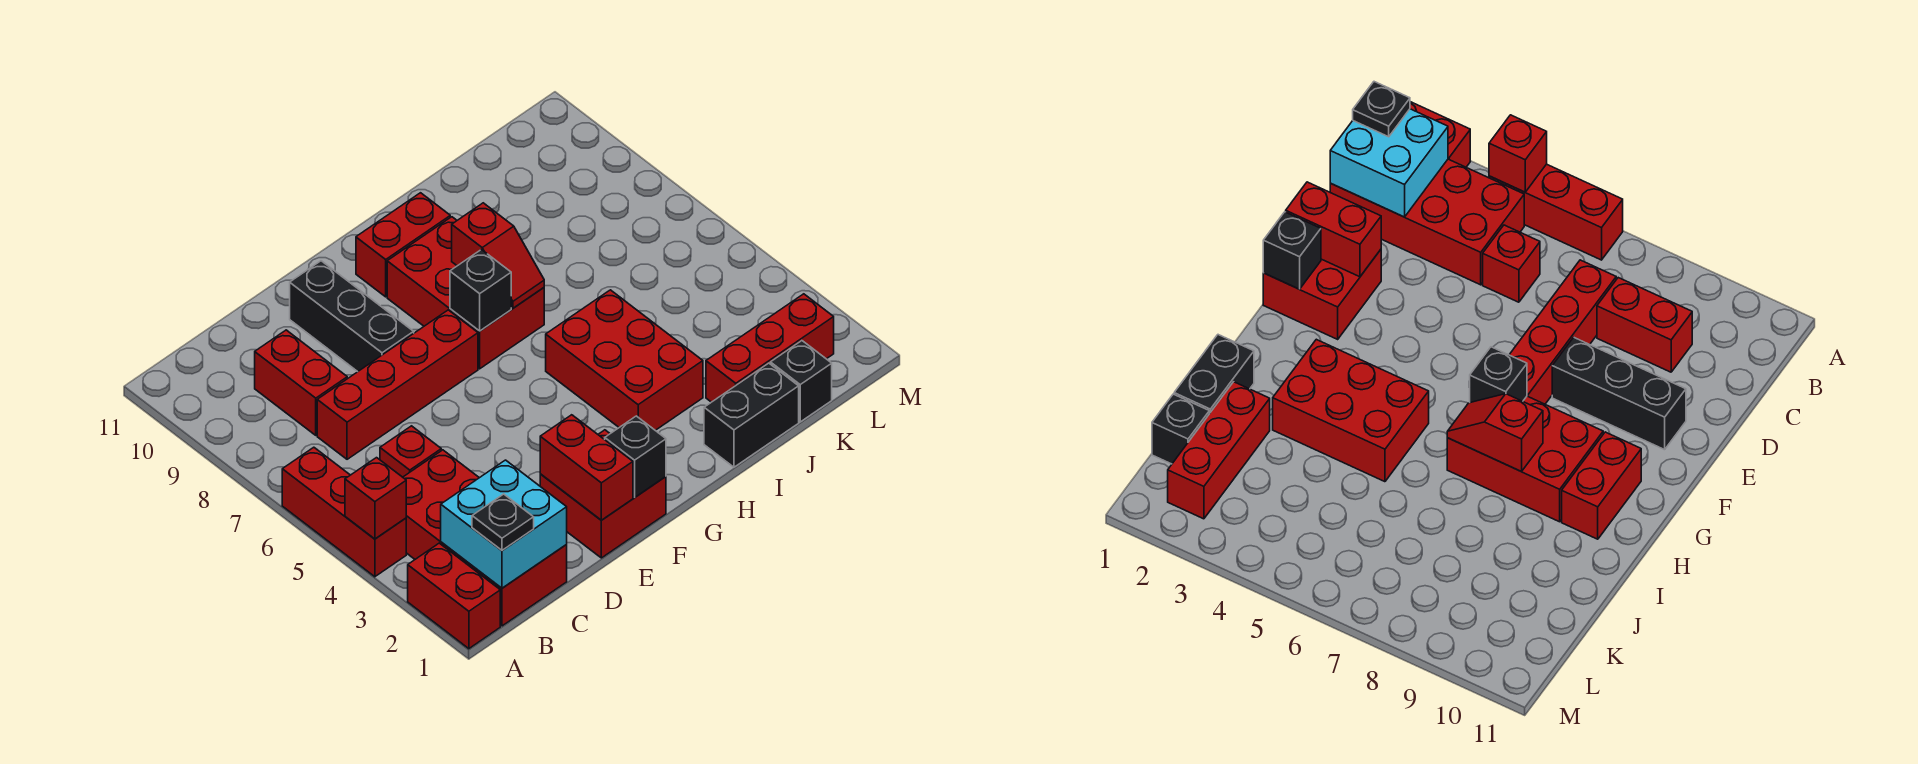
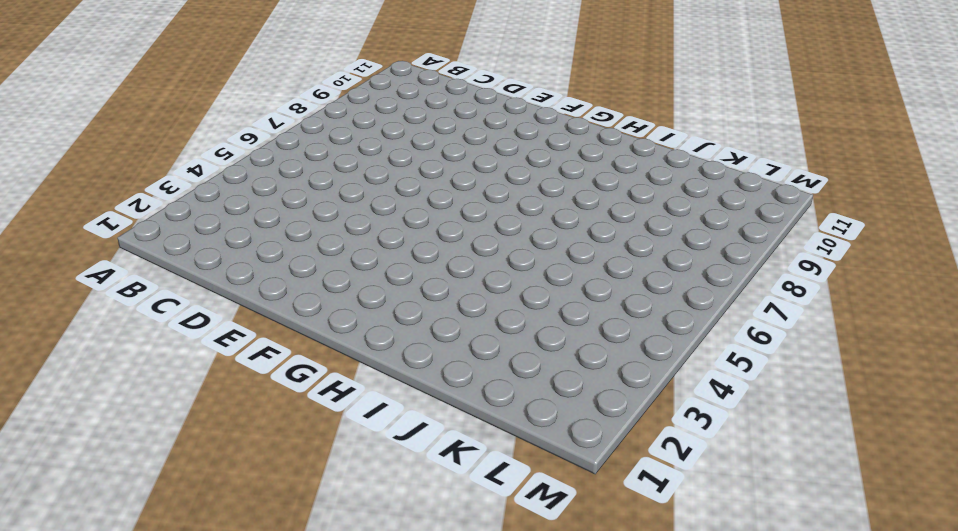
none -> red 1x2 brick [408,543,500,649]
none -> red 1x3 brick [282,447,406,577]
none -> red 2x4 brick [403,450,567,626]

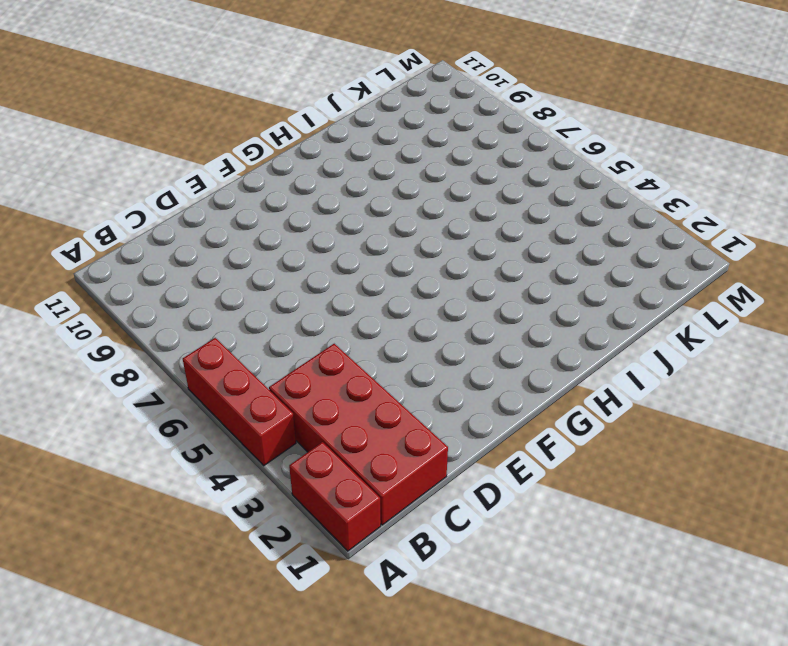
none -> red 1x1 brick [380,426,441,477]
none -> red 1x4 brick [317,310,478,459]
none -> red 1x2 brick [255,330,347,435]

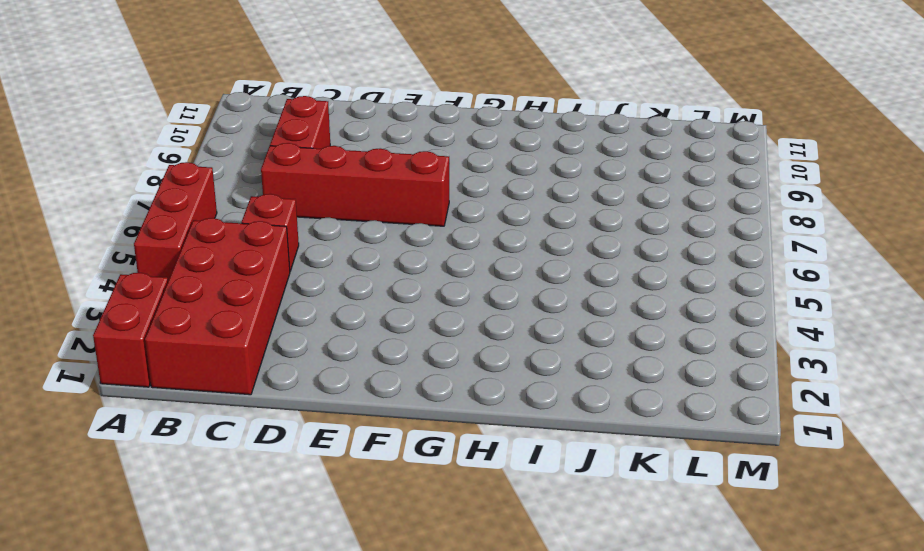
none -> red 2x2 brick [540,430,666,558]
none -> black 1x3 brick [290,261,414,372]
none -> red 2x3 brick [387,217,544,369]

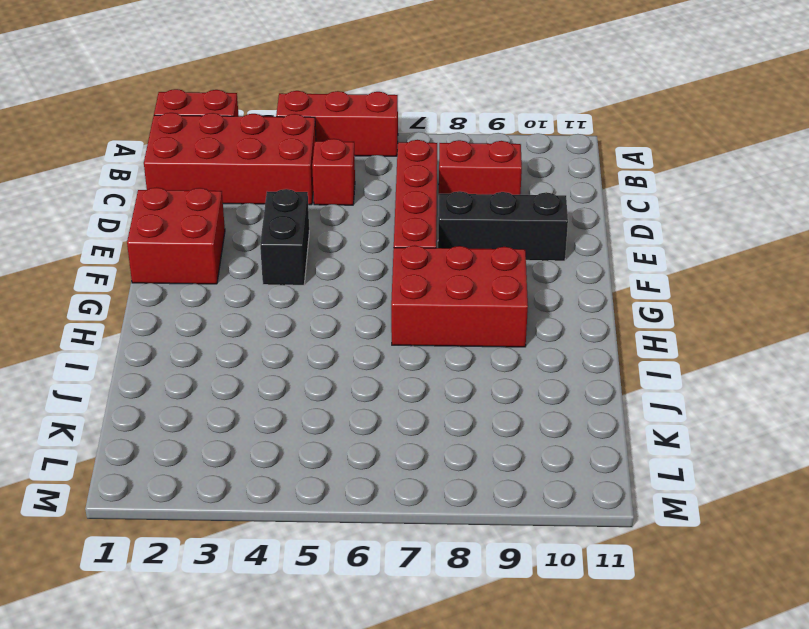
black 1x2 brick [260,189,309,285] -> black 1x2 brick moved to [704,363,799,467]
none -> red 1x2 brick [356,193,450,297]
none -> red 2x3 brick [546,290,703,430]
none -> red 1x3 brick [706,294,834,402]

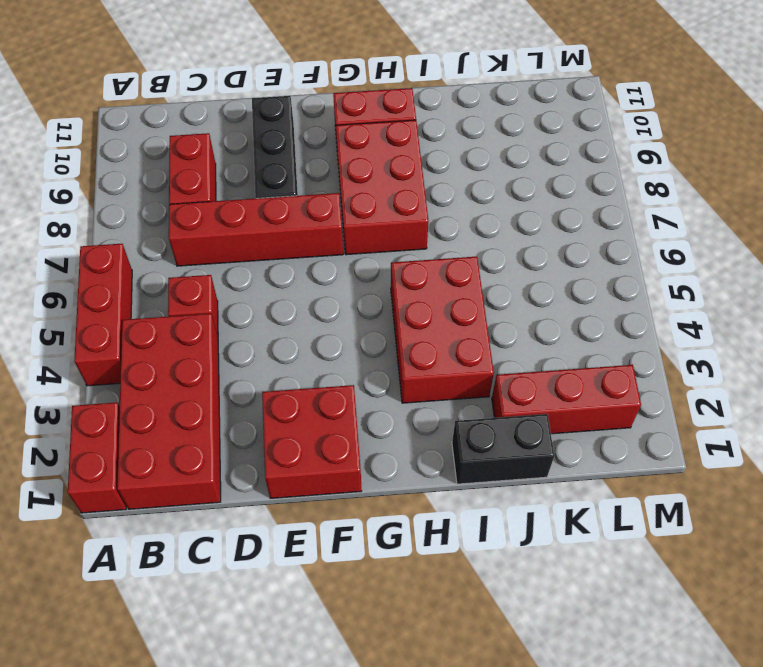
none -> black 1x1 brick [770,341,832,422]
none -> red 1x1 brick [345,458,406,539]
none -> cyan 2x2 brick [441,460,567,588]

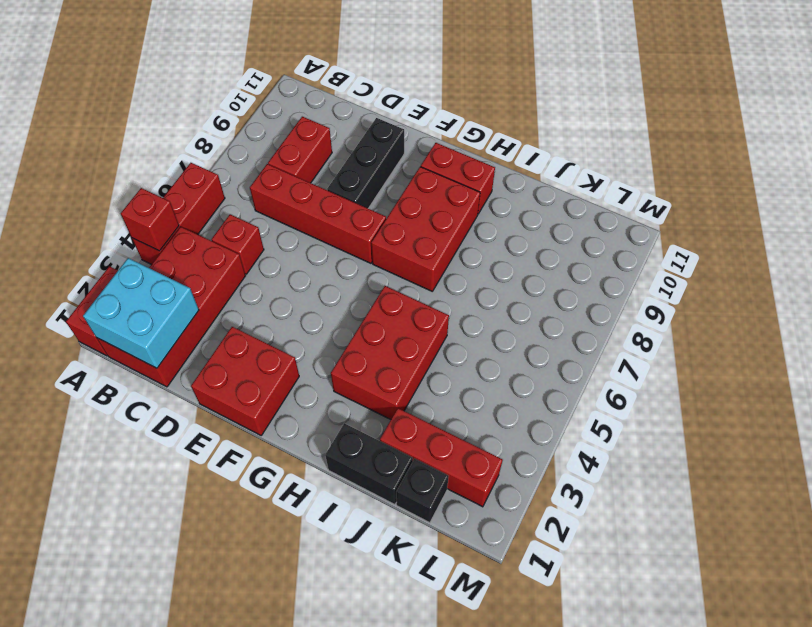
none -> red 1x2 brick [540,415,633,520]
none -> black 1x1 brick [605,416,666,497]
none -> black 1x1 brick [450,250,511,331]

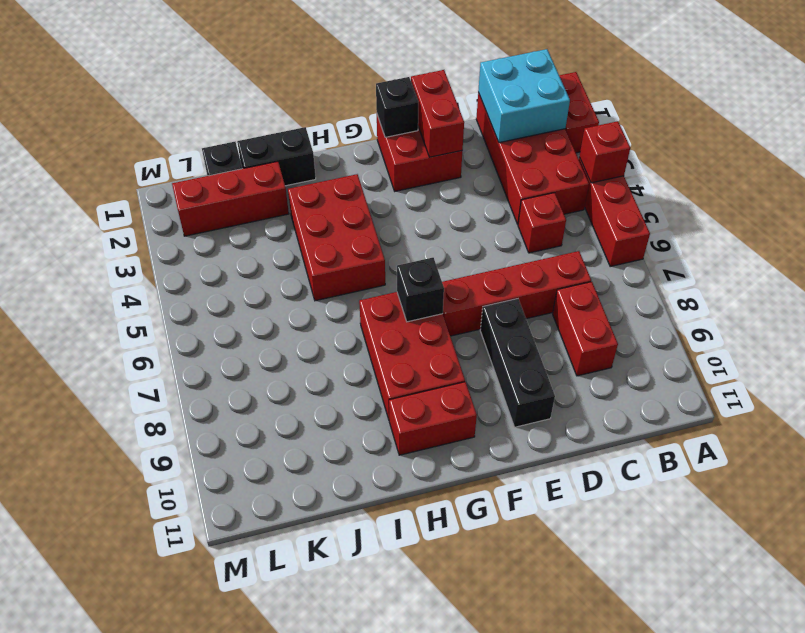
none -> red 1x2 slope [452,203,544,308]
none -> black 1x1 plate [472,494,534,550]

